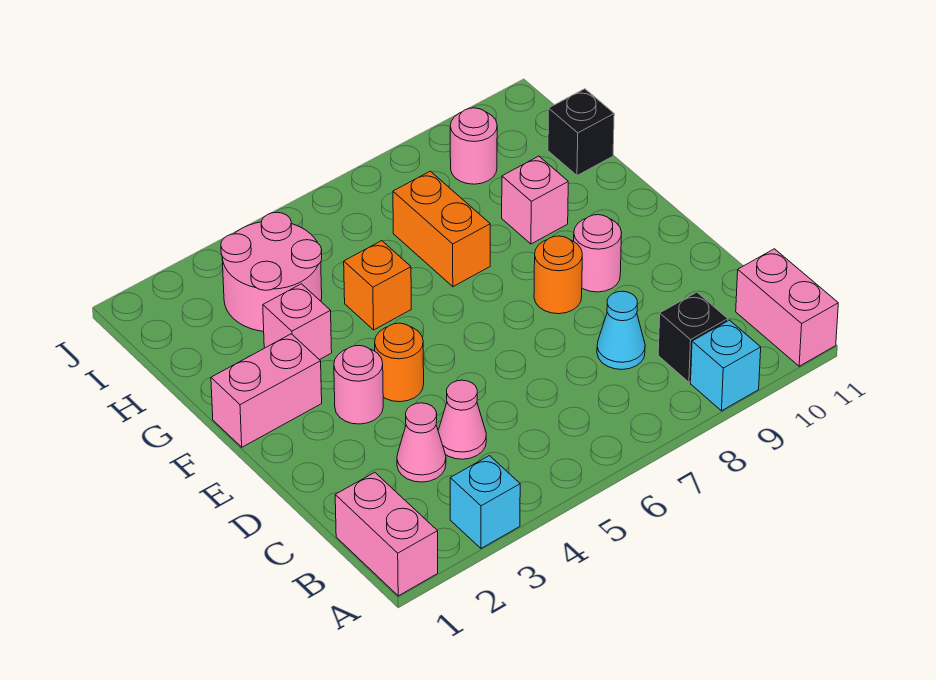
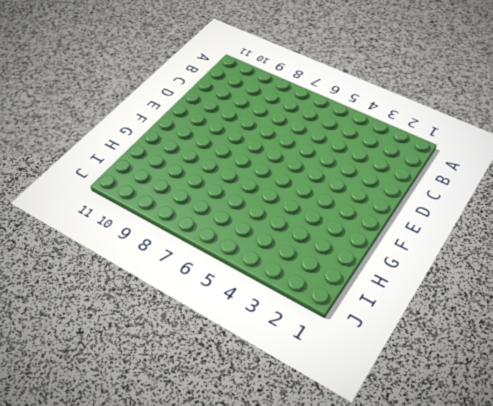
none -> pink 1x2 brick [335,472,438,596]
none -> cyan 1x1 brick [450,456,520,548]
none -> cyan 1x1 brick [691,320,761,411]

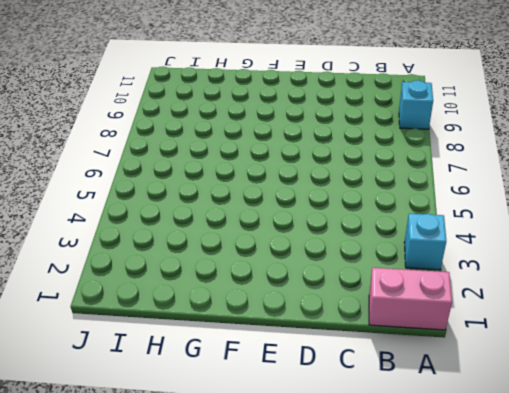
none -> pink 1x2 brick [736,249,838,366]
none -> black 1x1 brick [658,292,728,382]
none -> pink 1x1 cone [397,403,446,482]

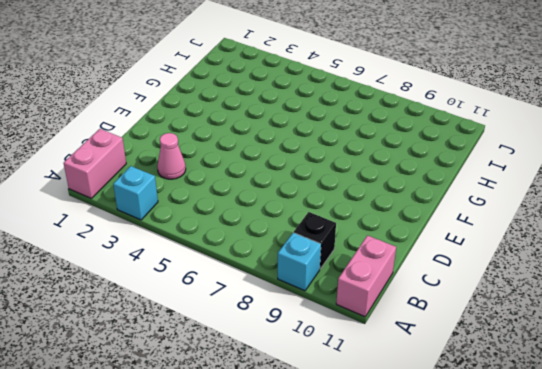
none -> pink 1x1 cone [438,380,486,459]
none -> cyan 1x1 cone [597,291,645,370]
none -> pink 1x1 round brick [334,346,383,424]

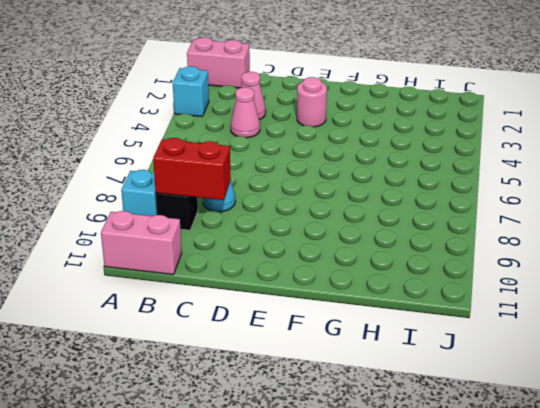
red 1x2 brick [153,138,231,200] -> none
none -> orange 1x1 round brick [375,323,424,402]
none -> orange 1x1 round brick [534,236,582,314]
none -> pink 1x1 round brick [574,215,622,292]

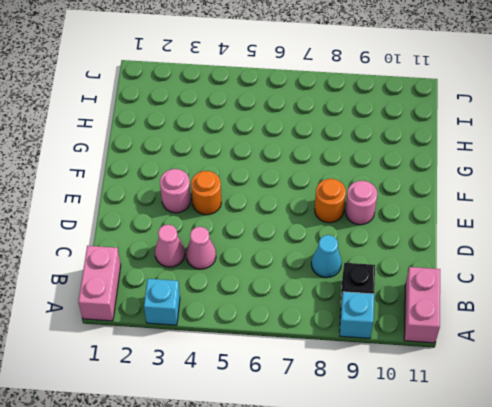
none -> pink 1x2 brick [211,334,322,447]
none -> pink 1x1 brick [263,284,332,360]
none -> orange 1x1 brick [344,241,411,330]

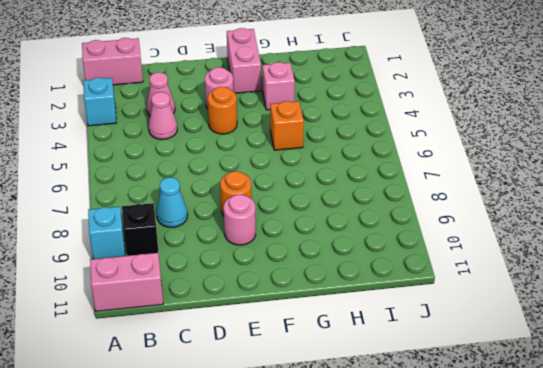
none -> orange 1x2 brick [393,171,490,287]
none -> pink 1x1 brick [502,156,568,244]
none -> pink 2x2 round brick [221,212,322,331]

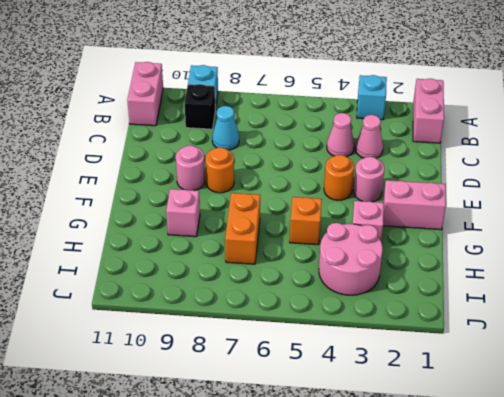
none -> black 1x1 brick [548,89,614,176]
none -> pink 1x1 round brick [450,108,497,184]

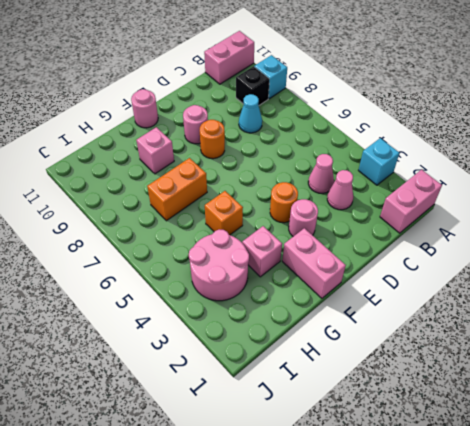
pink 1x1 round brick [131,89,158,128] -> pink 1x1 round brick moved to [450,108,497,184]
none -> black 1x1 brick [548,89,614,176]

